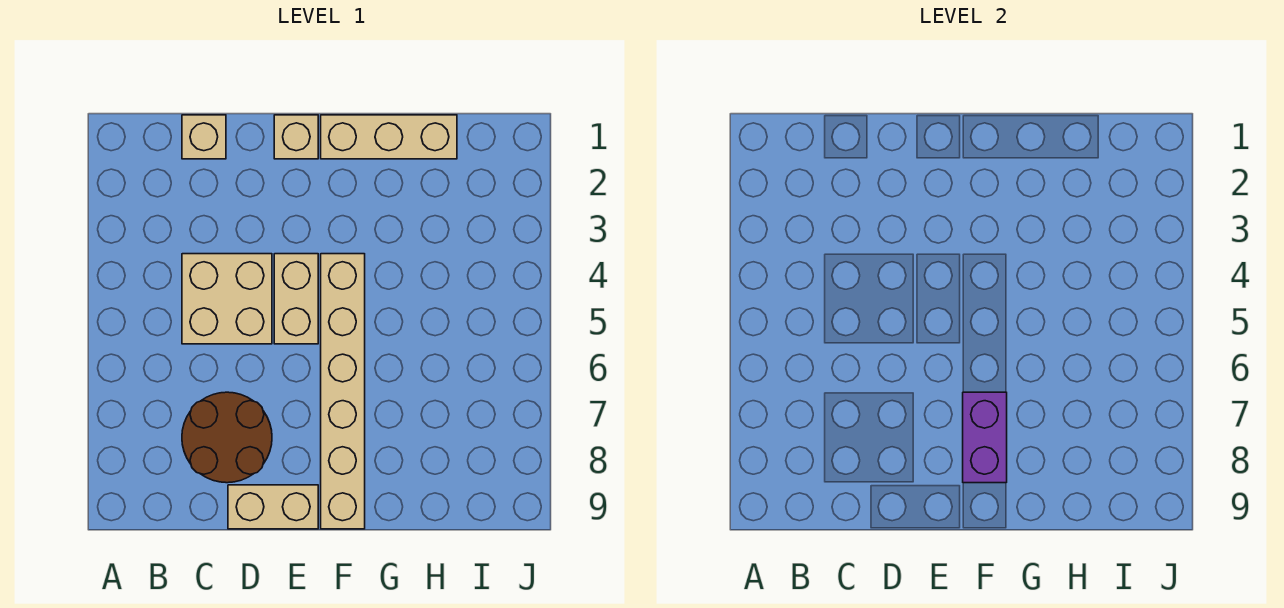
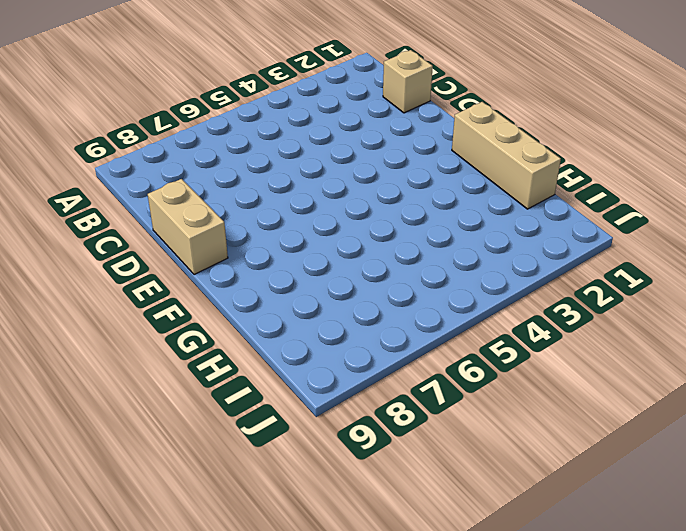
none -> tan 2x2 brick [182,254,272,344]
none -> brown 2x2 round brick [182,392,272,483]

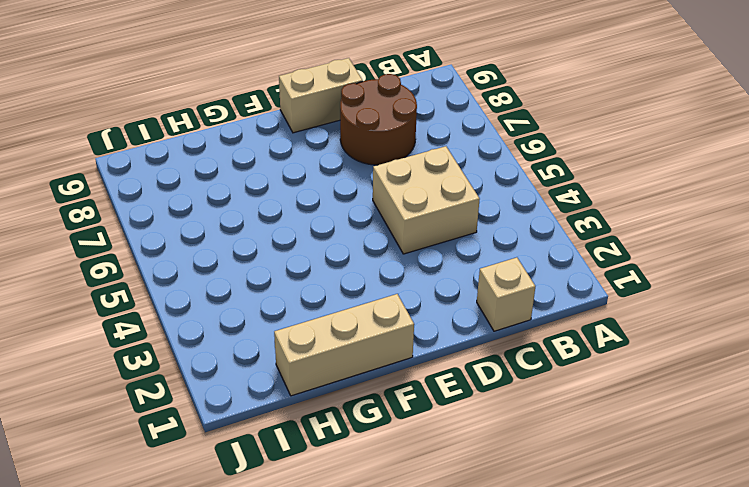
none -> tan 1x1 brick [274,115,318,159]
none -> tan 1x2 brick [274,254,318,344]

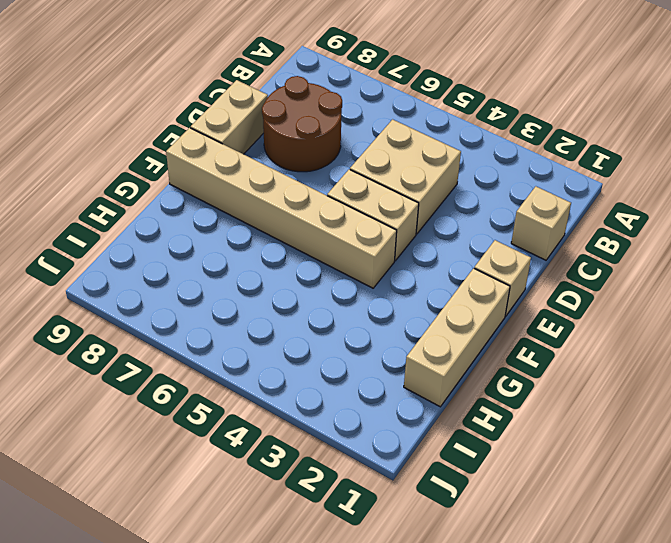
none -> purple 1x2 brick [963,392,1007,483]

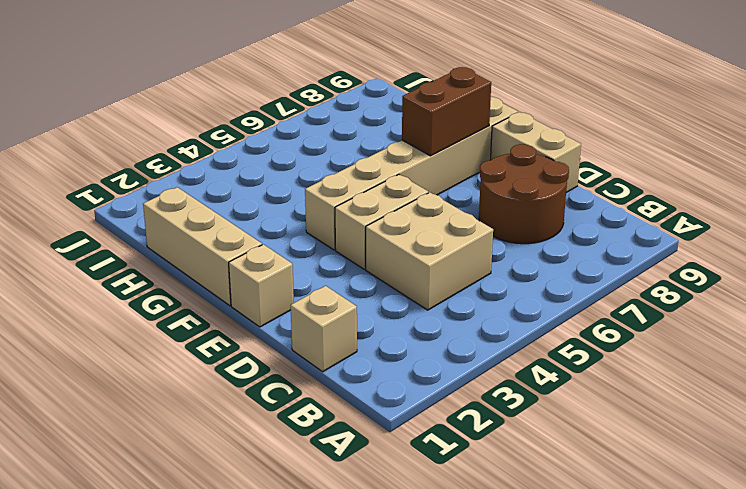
brown 1x2 brick [402,67,491,156] -> purple 1x2 brick [963,392,1007,483]

